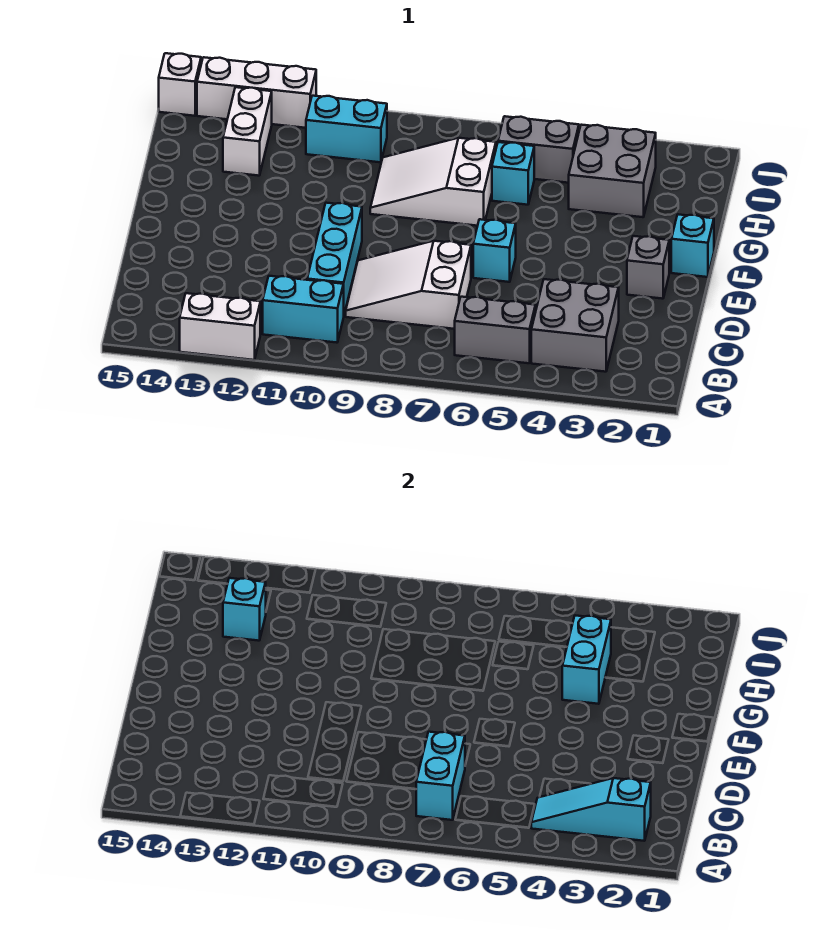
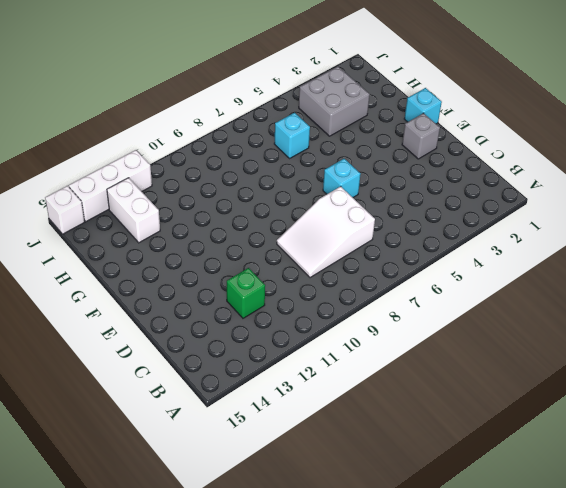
green 1x1 brick [227,268,265,318] -> none
none -> white 1x2 brick [180,293,260,360]
none -> grey 2x2 brick [531,279,619,372]
none -> grey 1x2 brick [455,297,536,363]

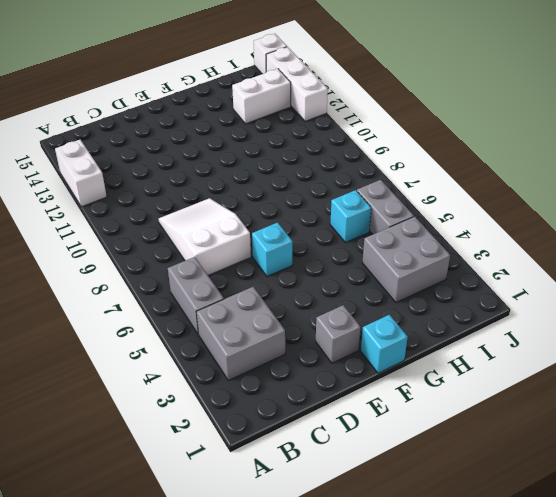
none -> cyan 1x2 brick [263,276,344,343]
none -> cyan 1x3 brick [307,203,362,314]
none -> white 2x3 slope [370,138,496,226]

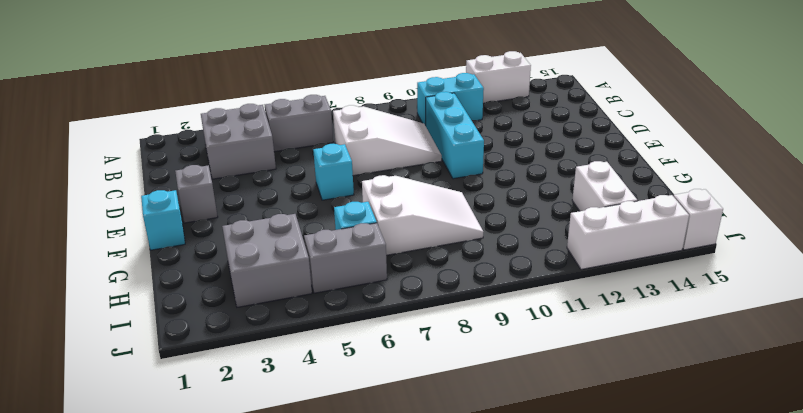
none -> cyan 1x2 brick [306,96,387,162]
none -> cyan 1x3 slope [531,778,651,841]
none -> cyan 1x2 brick [416,732,465,820]

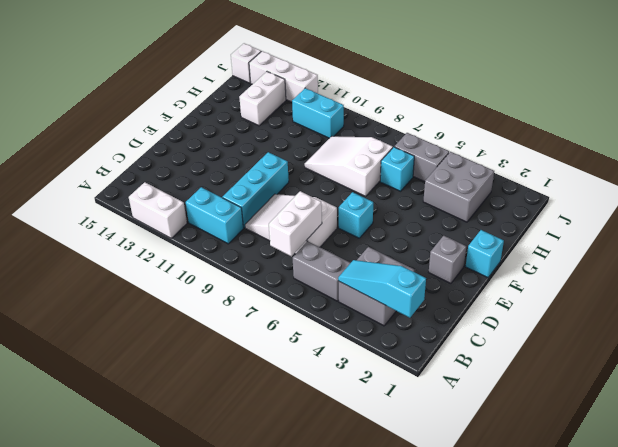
white 1x2 brick [269,191,322,256] -> cyan 1x2 brick [416,732,465,820]
none -> cyan 1x2 brick [562,615,611,704]
none -> cyan 1x1 brick [223,578,266,641]

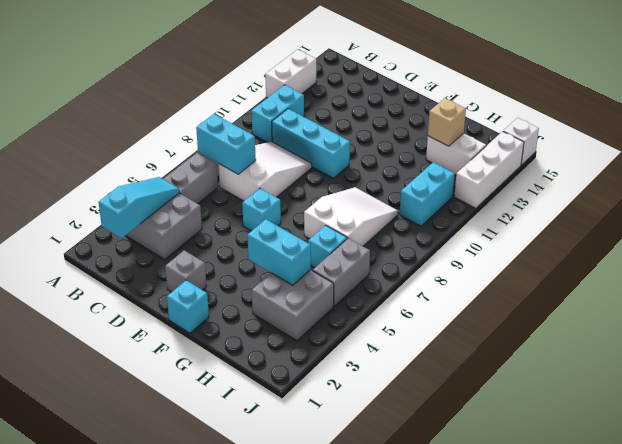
tan 1x1 brick [428,98,466,146] -> cyan 1x1 brick [223,578,266,641]

